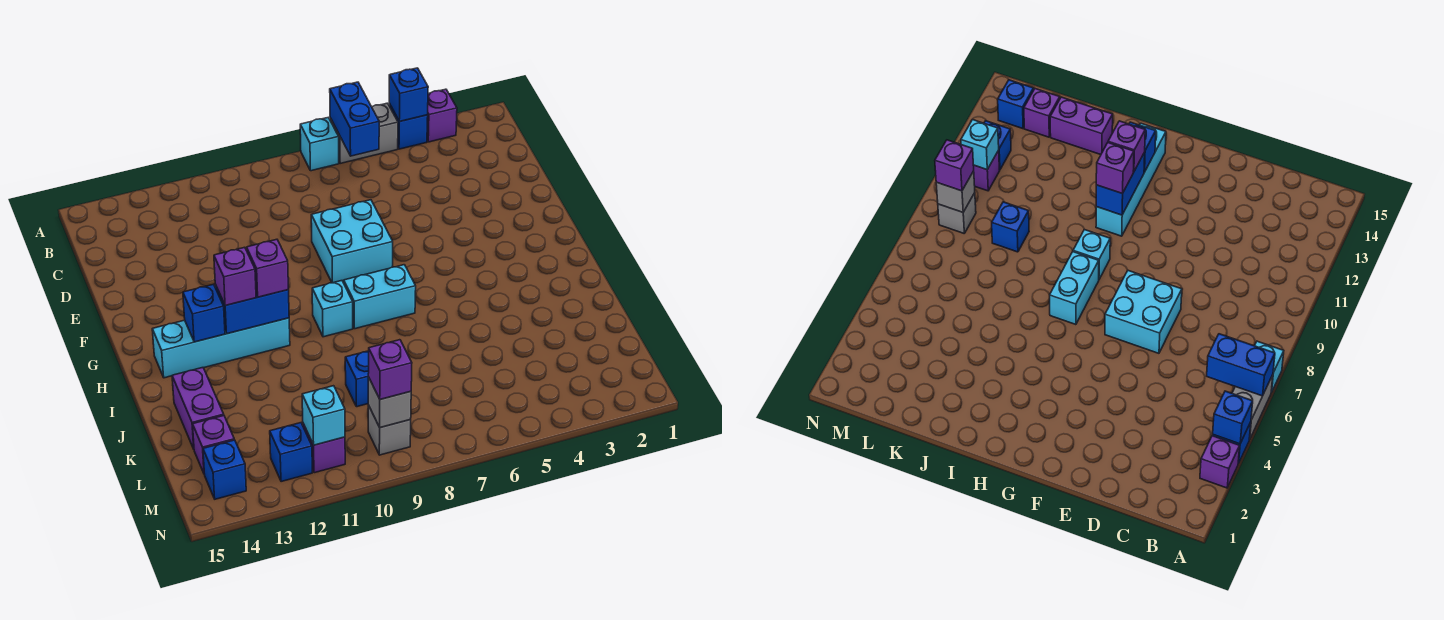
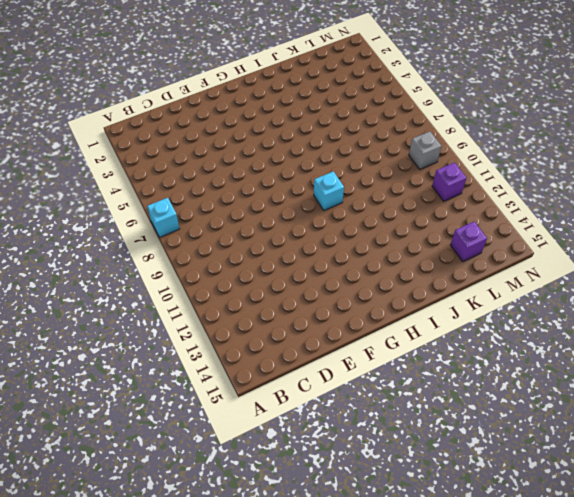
none -> purple 1x1 brick [427,89,457,142]
none -> blue 1x1 brick [389,104,428,149]
none -> grey 1x2 brick [330,103,398,163]

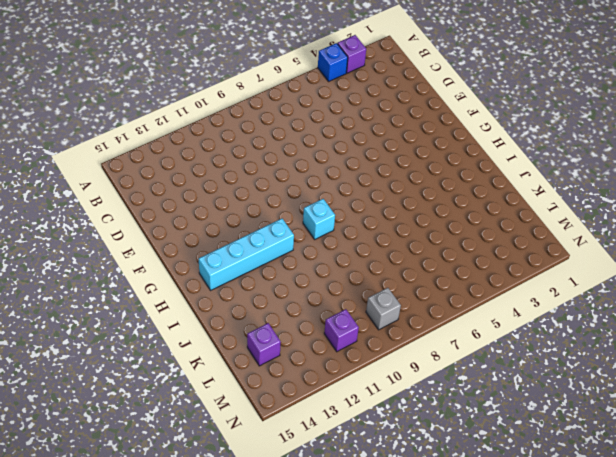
none -> grey 1x2 brick [330,103,398,163]
none -> cyan 1x1 brick [300,117,339,171]
none -> cyan 2x2 brick [311,200,393,283]

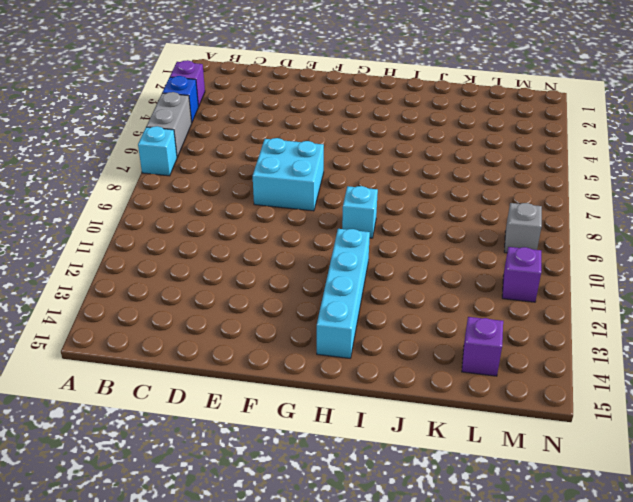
none -> cyan 1x2 brick [344,265,416,329]
none -> purple 1x2 brick [172,368,224,449]
none -> blue 1x1 brick [345,351,369,407]

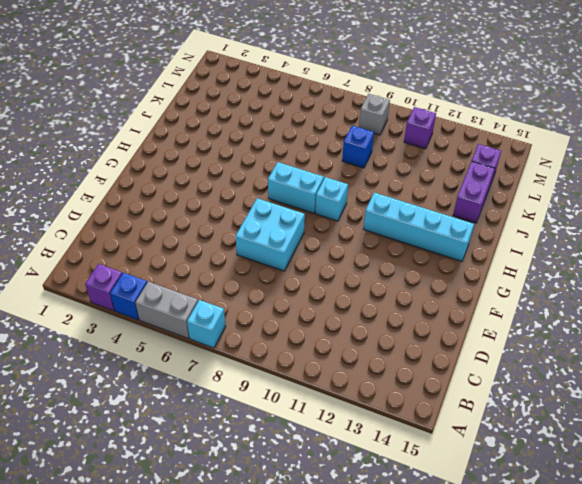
none -> blue 1x1 brick [270,423,312,482]
none -> blue 1x1 brick [203,440,246,499]
none -> blue 1x1 brick [389,68,428,122]

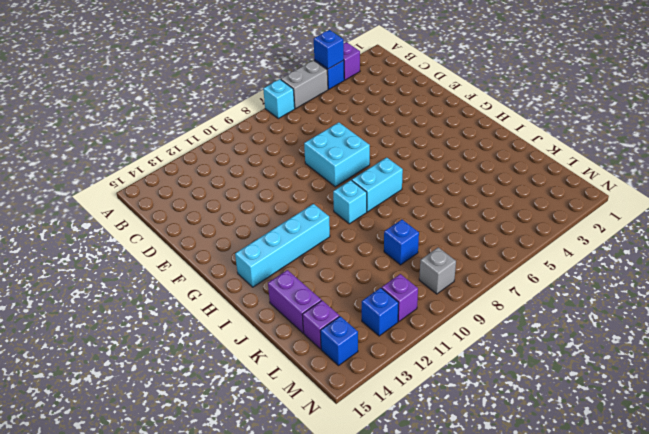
none -> blue 1x2 brick [330,82,379,156]
none -> blue 1x2 brick [215,285,289,334]
none -> blue 1x1 brick [183,284,225,342]

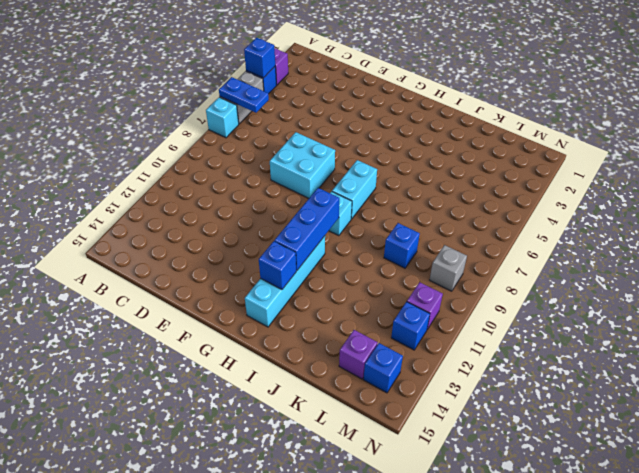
blue 1x2 plate [219,77,269,113] -> blue 1x2 brick [330,82,379,156]
blue 1x3 brick [274,188,339,270] -> blue 1x2 brick [215,285,289,334]
none -> purple 1x2 brick [172,368,224,449]
none -> grey 1x1 brick [368,377,411,428]
none -> cyan 1x1 brick [302,386,345,445]

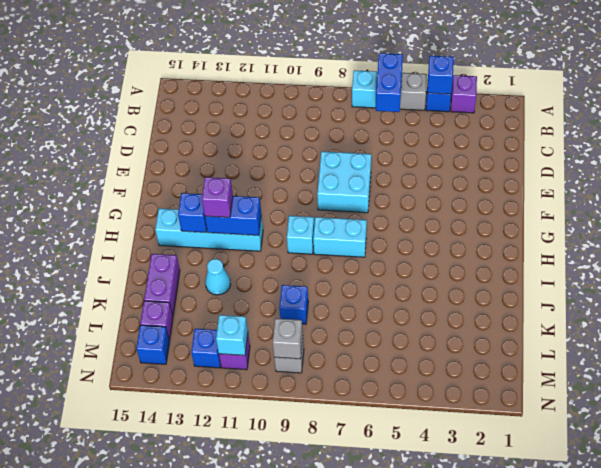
cyan 1x1 cone [205,259,231,295] -> none
none -> purple 1x1 brick [247,239,288,297]
none -> purple 1x1 brick [368,340,412,399]

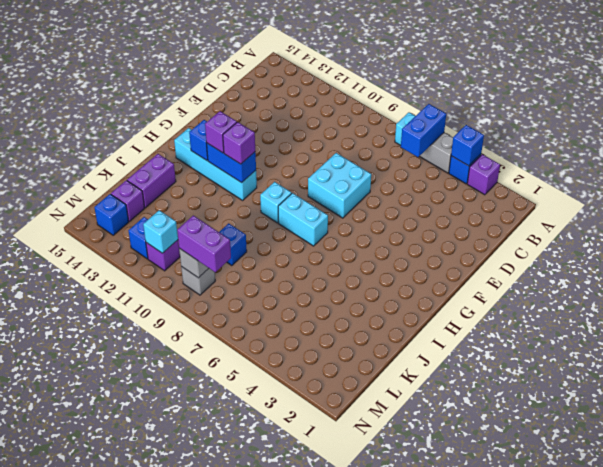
purple 1x2 brick [177,215,231,272] -> purple 1x1 brick [368,340,412,399]

